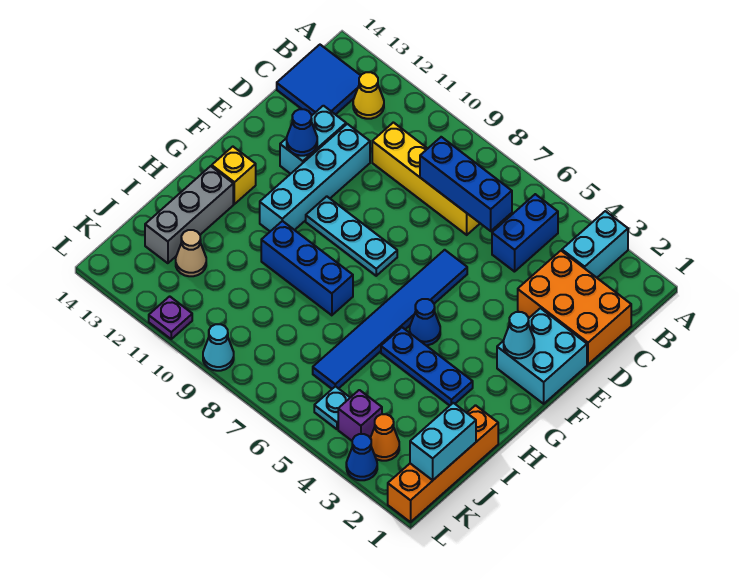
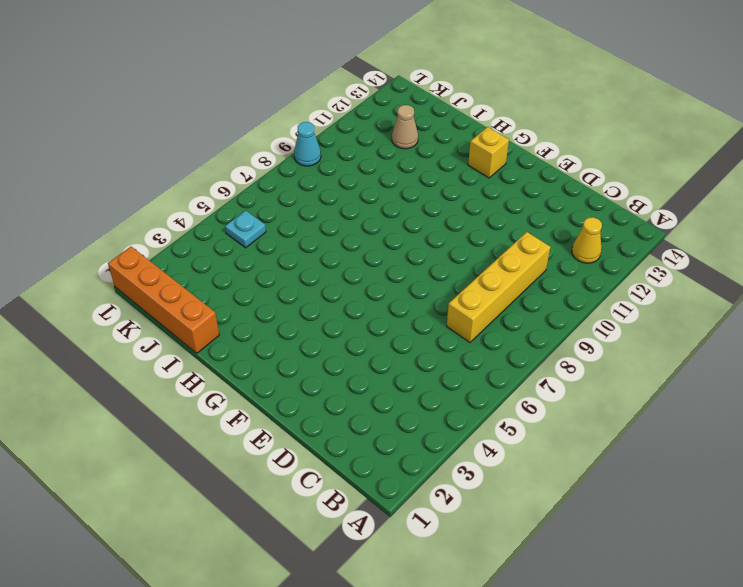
none -> cyan 1x2 brick [562,211,628,278]
none -> blue 1x2 brick [492,194,558,272]
none -> blue 2x2 tile [277,45,361,116]

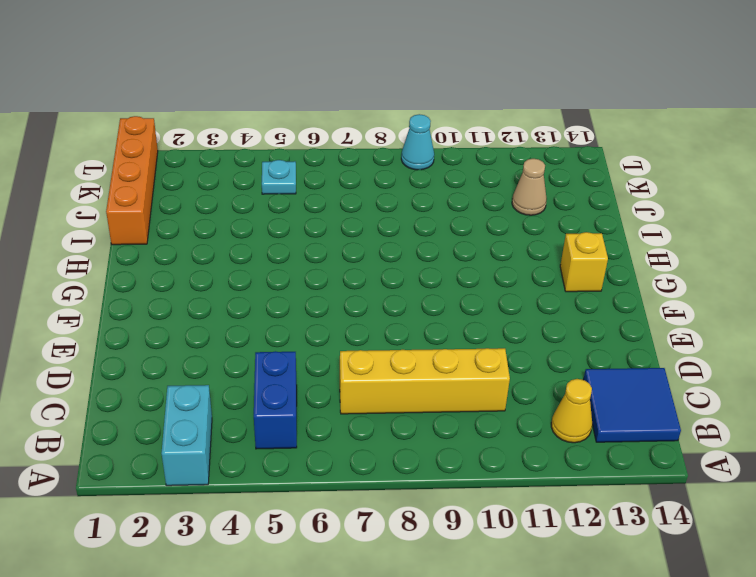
none -> orange 2x3 brick [518,251,631,364]
none -> cyan 1x4 brick [260,124,370,231]
none -> cyan 1x2 brick [280,106,346,174]

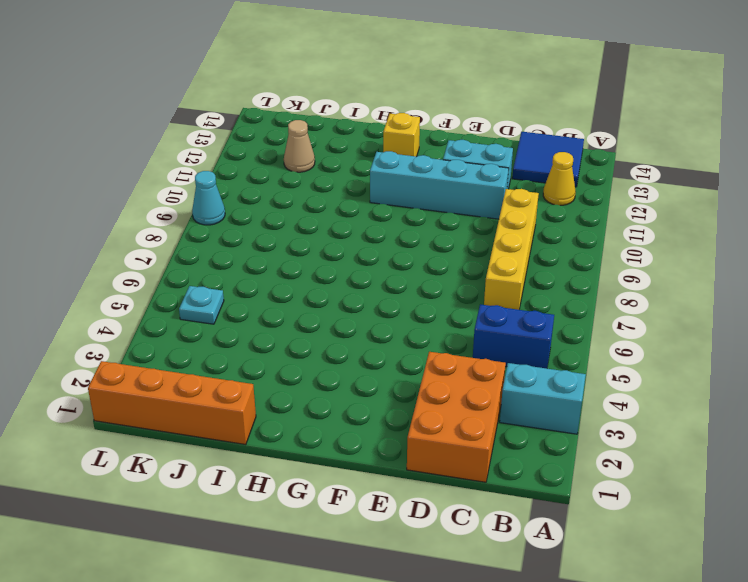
none -> cyan 2x2 brick [497,308,587,404]
none -> blue 1x6 tile [313,250,467,389]
none -> cyan 1x3 plate [306,196,397,276]

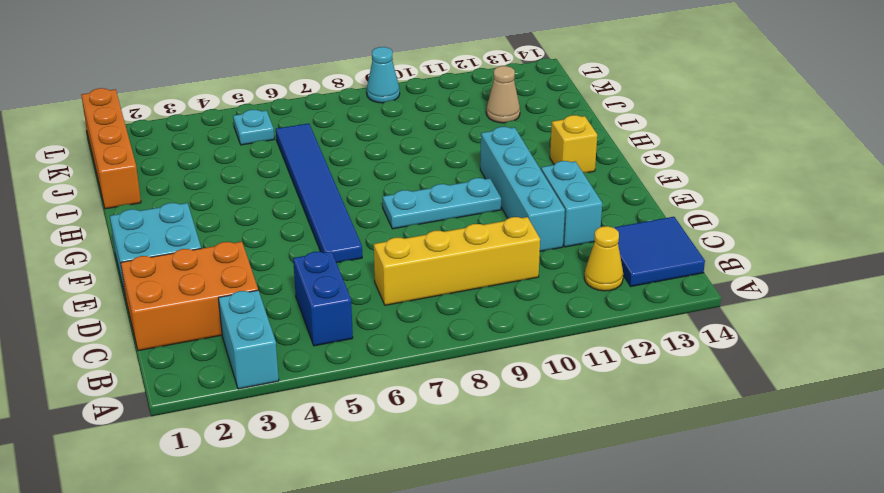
none -> blue 1x1 cone [410,299,440,345]
none -> blue 1x3 plate [381,327,473,405]
none -> blue 1x3 brick [261,221,353,315]

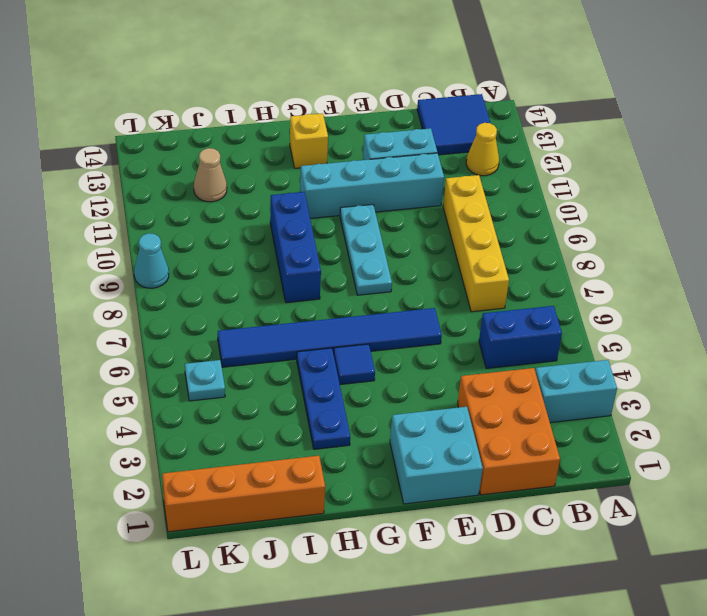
blue 1x1 tile [334,344,375,385] -> blue 1x1 cone [410,299,440,345]
none -> grey 1x3 brick [145,166,233,263]
none -> orange 1x1 cone [370,414,399,461]
none -> purple 1x1 brick [338,390,382,441]

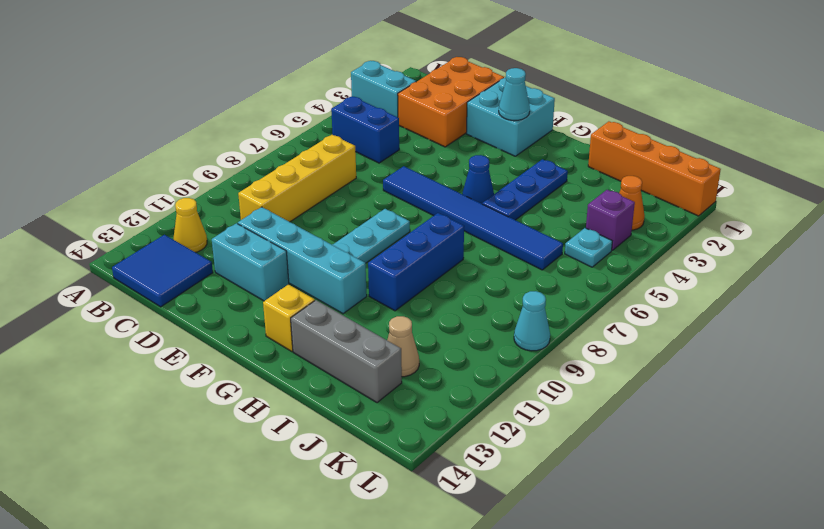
none -> blue 1x1 cone [346,434,377,480]
none -> purple 1x1 plate [149,296,192,339]
none -> blue 1x3 brick [420,137,512,231]

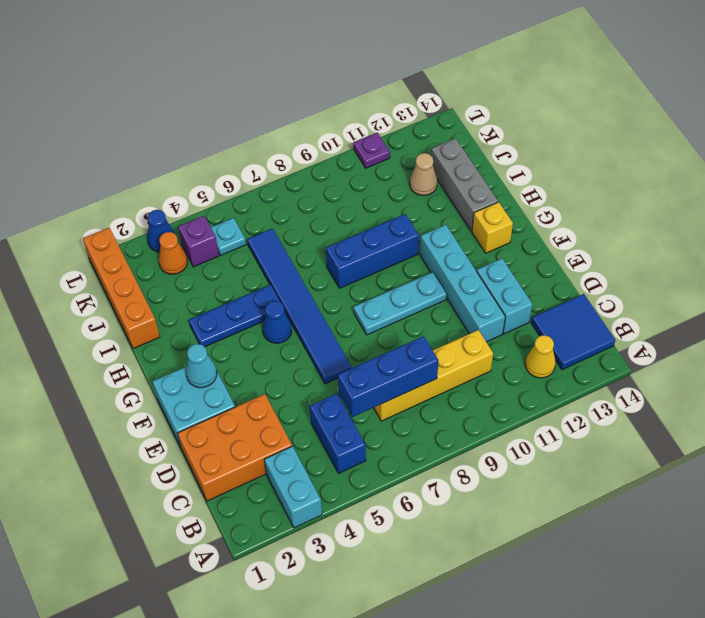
none -> cyan 1x1 cone [203,324,234,371]
none -> blue 1x1 cone [287,109,317,156]
none -> cyan 1x2 brick [410,403,476,480]

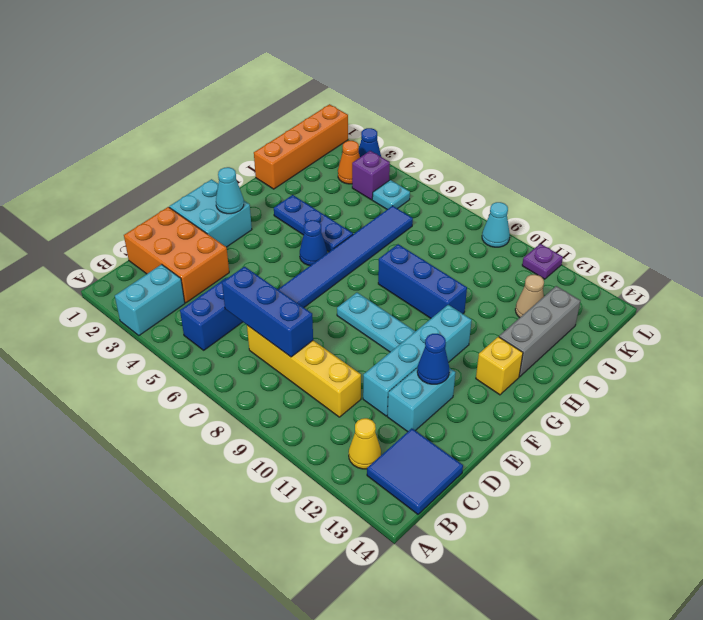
none -> cyan 1x2 brick [410,403,476,480]

